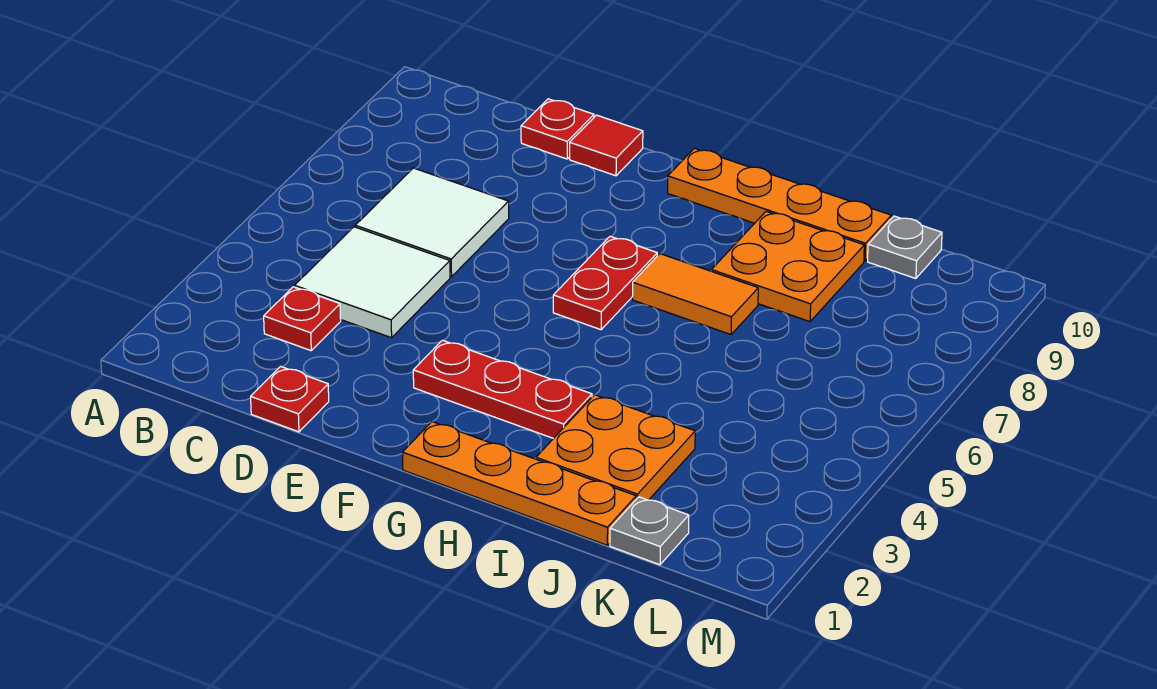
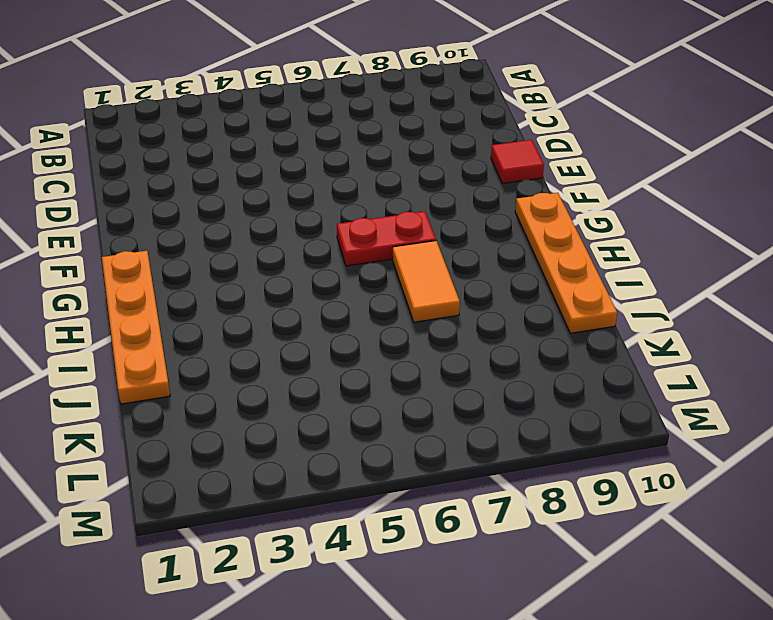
none -> red 1x1 plate [264,287,341,351]
none -> white 2x2 tile [295,227,450,338]
none -> white 2x2 tile [355,168,509,277]

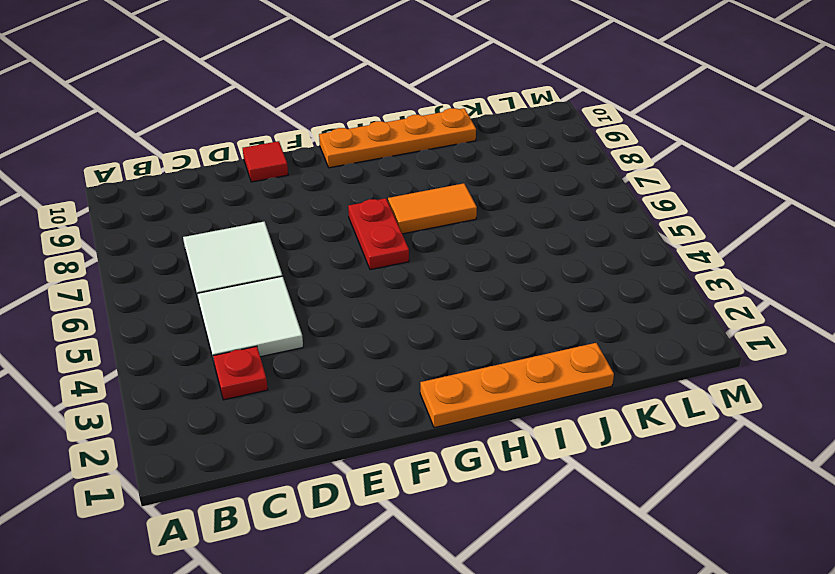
none -> red 1x1 plate [251,366,329,432]
none -> red 1x1 plate [521,99,594,159]
none -> red 1x3 plate [413,340,592,439]

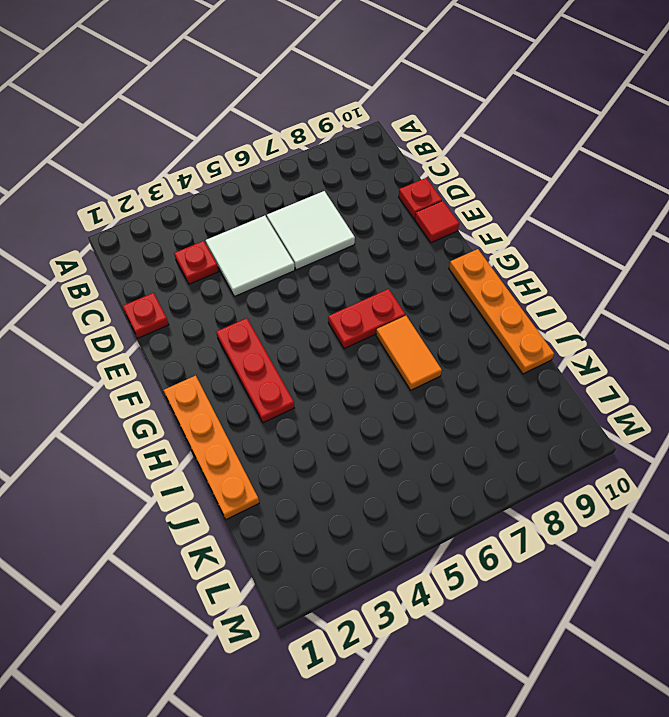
none -> orange 2x2 plate [536,395,695,500]
none -> orange 2x2 plate [711,211,864,322]
none -> grey 1x1 plate [610,497,689,565]

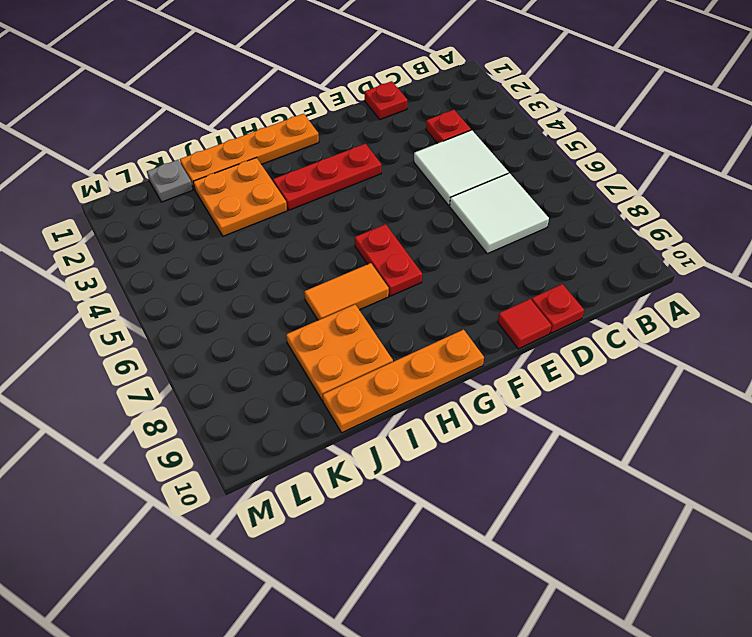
none -> grey 1x1 plate [868,216,942,279]

